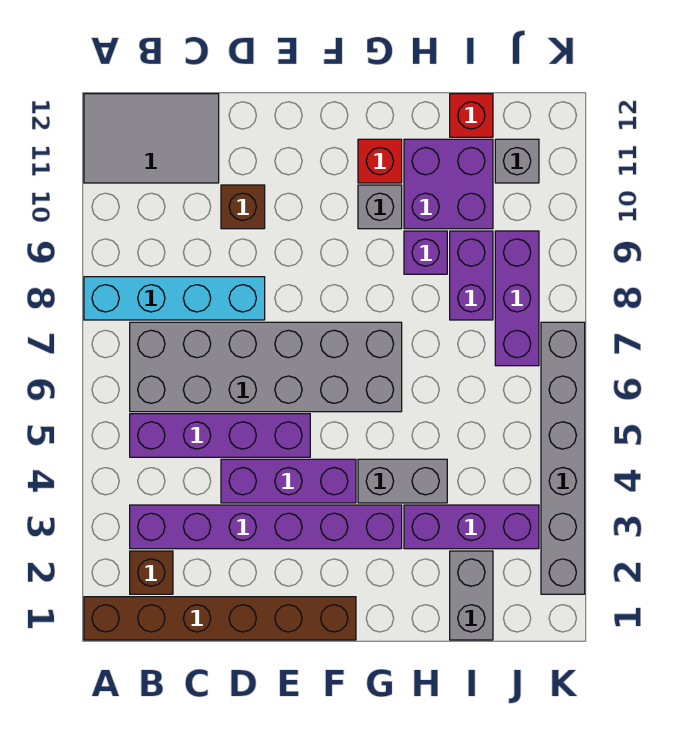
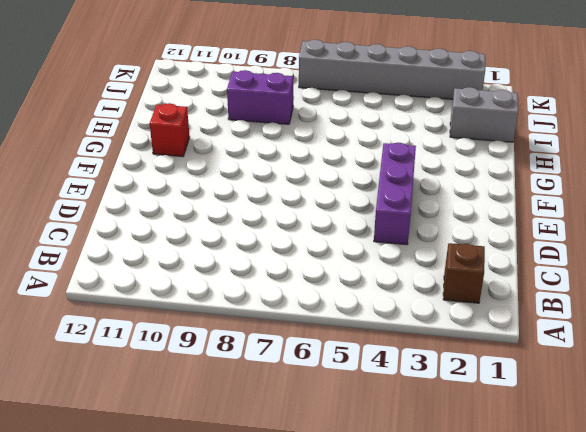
none -> brown 1x6 brick [84,597,356,640]
none -> cyan 1x4 brick [84,277,265,320]
none -> grey 2x3 tile [84,94,219,183]

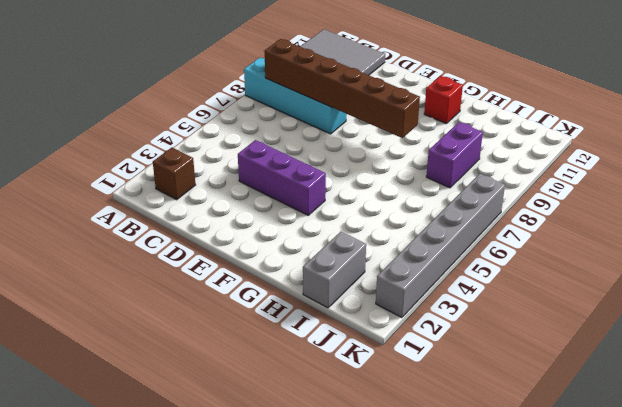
brown 1x6 brick [264,39,420,138] -> brown 1x6 brick moved to [84,597,356,640]
none -> purple 1x6 brick [130,505,402,549]
none -> purple 1x4 brick [130,414,310,457]
none -> grey 2x6 brick [130,322,402,412]

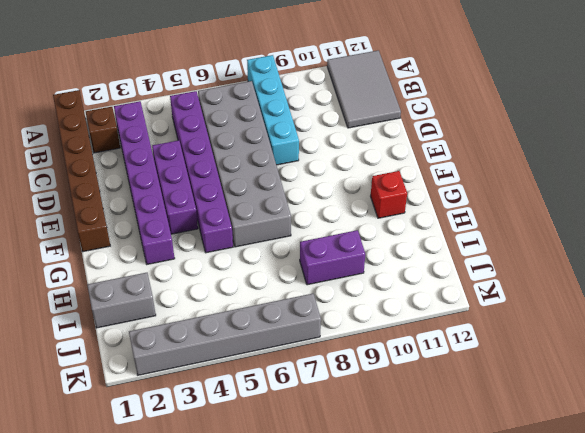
purple 1x6 brick [170,91,233,253] -> purple 1x4 brick [130,414,310,457]
none -> brown 1x1 brick [221,185,265,229]
none -> grey 1x2 brick [358,459,447,503]
none -> grey 1x1 brick [358,185,402,229]

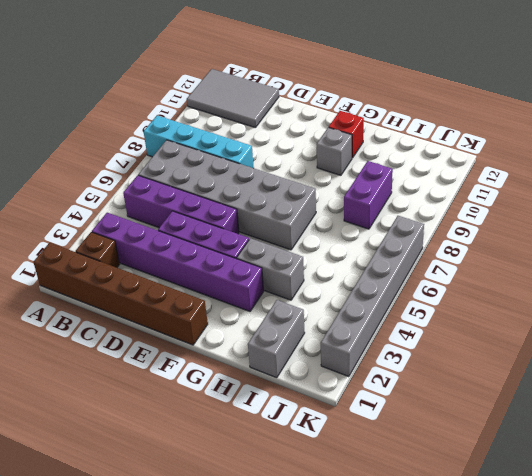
none -> brown 1x1 brick [221,185,265,229]
none -> purple 1x3 brick [404,505,539,549]
none -> purple 1x1 brick [404,231,447,274]

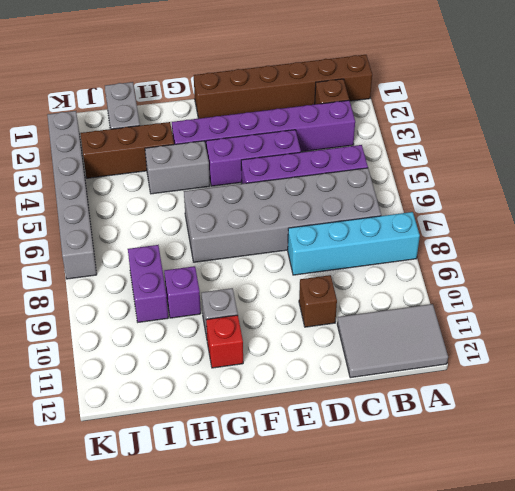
brown 1x3 brick [80,122,174,178] -> purple 1x3 brick [404,505,539,549]
none -> purple 2x2 brick [404,139,493,229]
none -> red 1x1 brick [450,94,493,137]
none -> purple 1x3 brick [495,231,539,366]

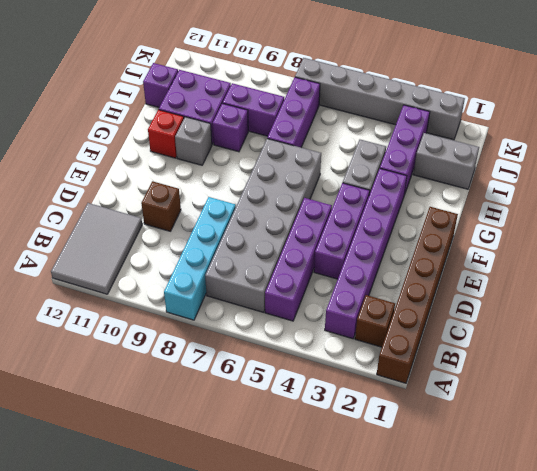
purple 1x3 brick [267,77,320,147] -> purple 1x3 brick turned to [495,231,539,366]
purple 1x1 brick [143,63,178,107] -> red 1x1 brick [450,94,493,137]
none -> grey 1x1 brick [495,139,539,183]

